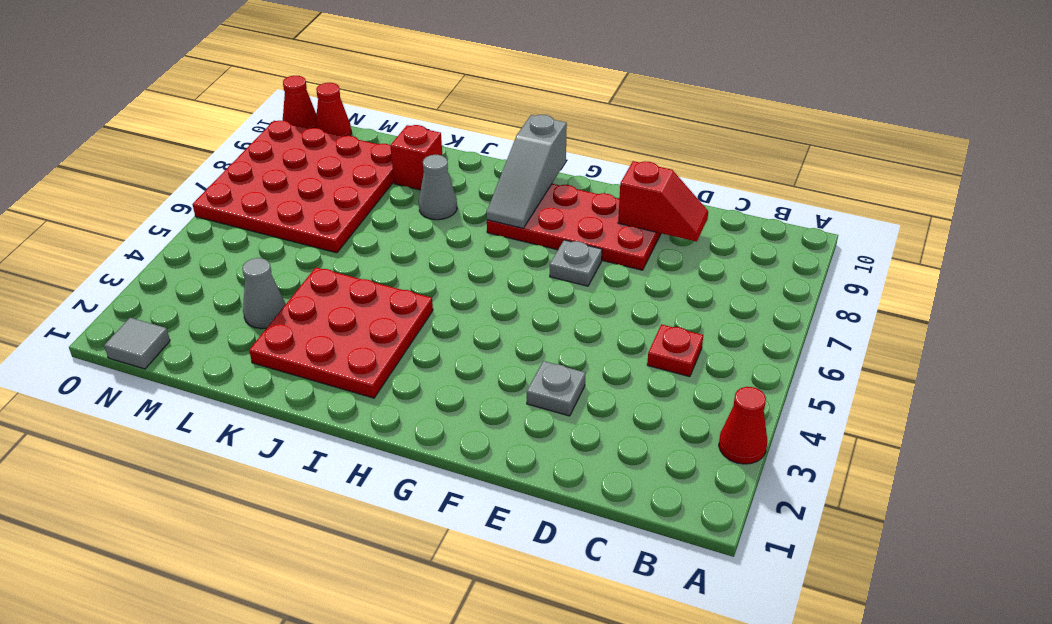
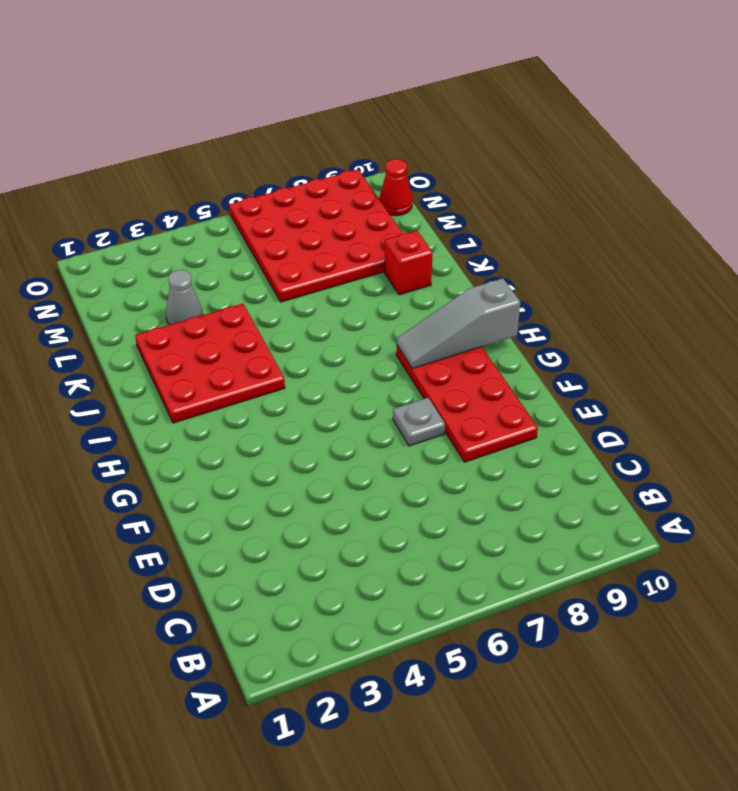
none -> red 1x1 cone [719,387,767,464]
none -> red 1x1 plate [647,324,703,377]
none -> grey 1x1 plate [527,361,586,416]

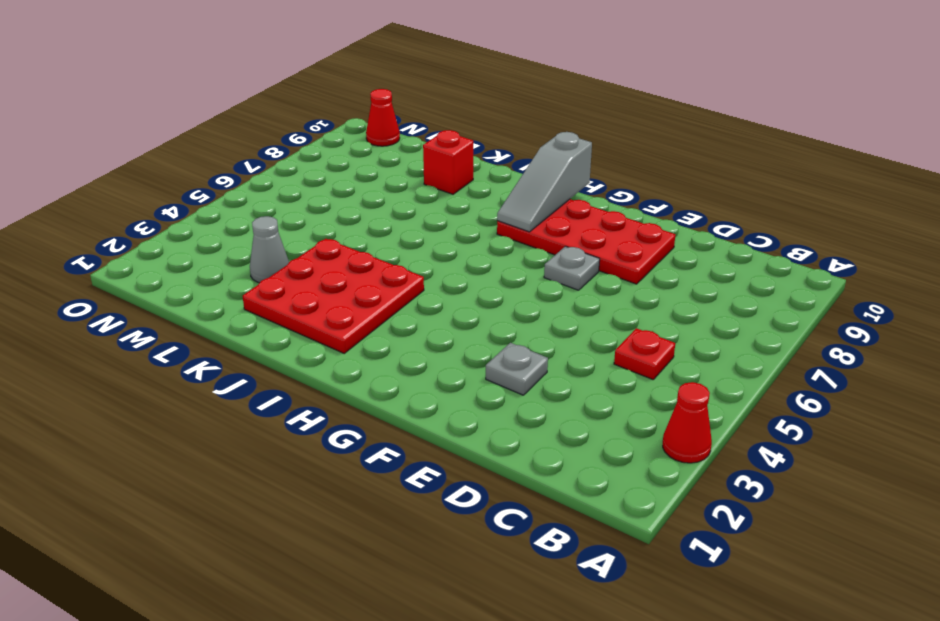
none -> grey 1x1 cone [419,155,457,220]
none -> red 4x4 plate [192,121,394,253]
none -> grey 1x1 tile [104,318,170,369]

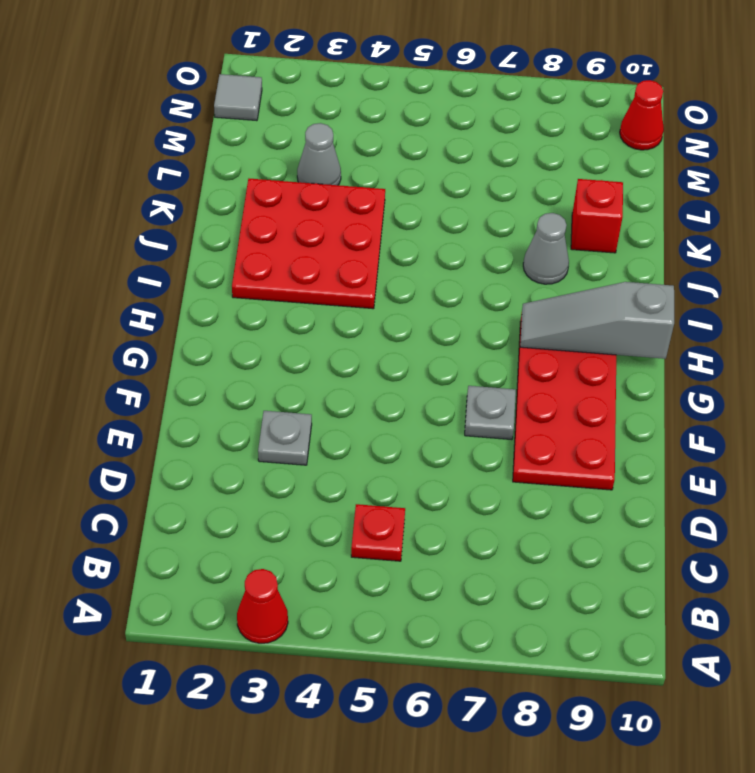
none -> red 4x4 plate [192,121,394,253]
none -> red 1x1 cone [283,76,317,129]
none -> red 1x2 slope [618,161,708,242]

